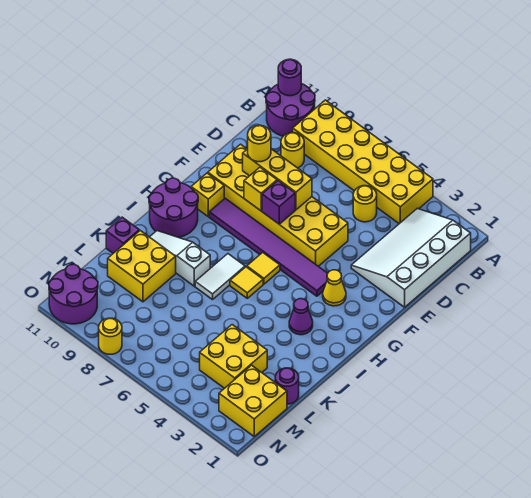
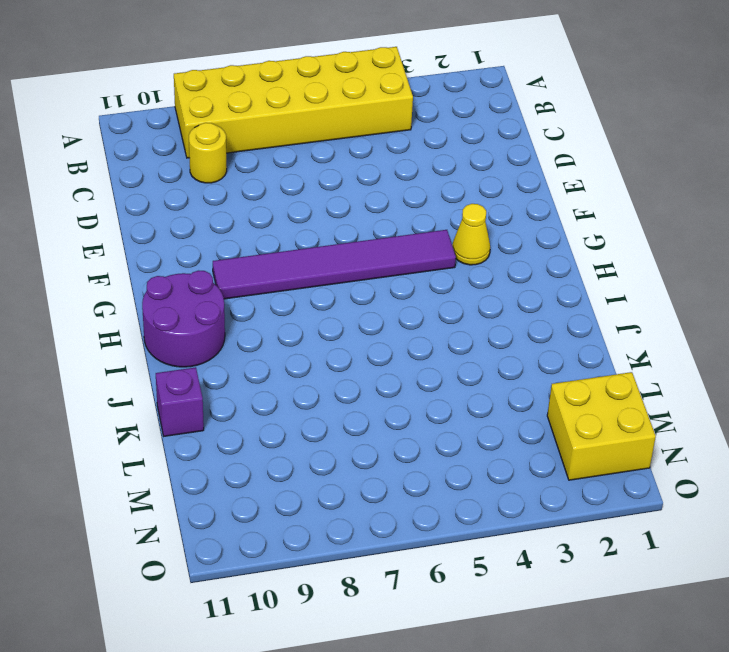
none -> purple 2x2 round brick [266,83,315,136]
none -> white 3x4 slope [351,208,471,307]
none -> yellow 1x1 round brick [353,186,377,222]

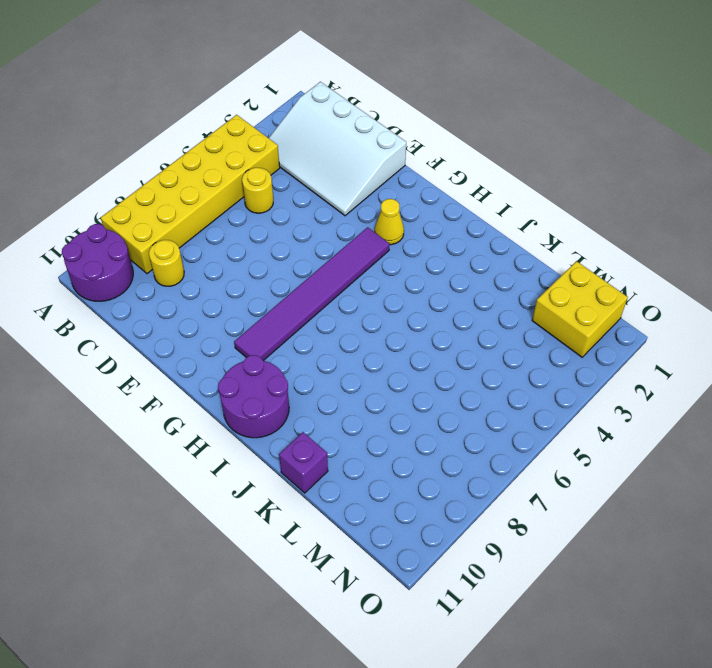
none -> yellow 2x6 brick [208,144,348,266]
none -> yellow 1x1 brick [191,173,224,217]
none -> yellow 1x1 tile [247,252,280,284]

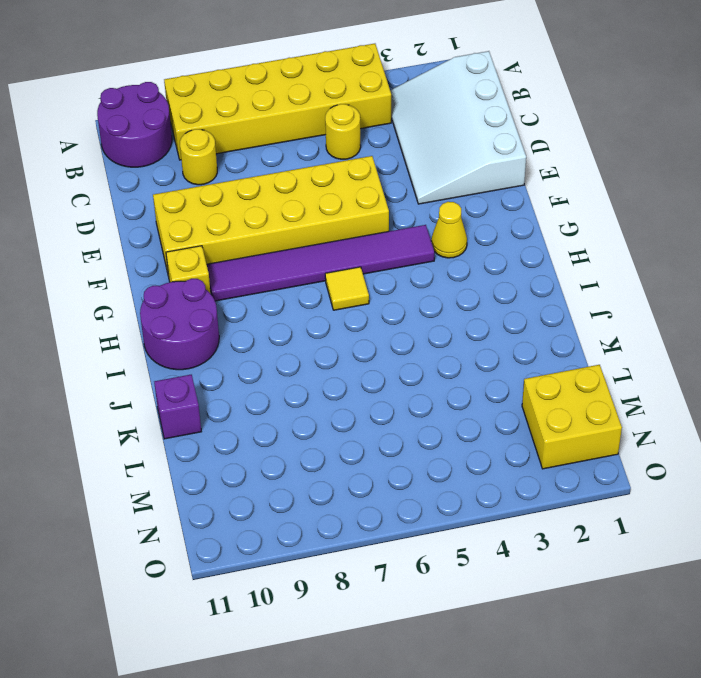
none -> purple 1x1 cone [289,299,313,335]
none -> yellow 1x1 tile [230,267,263,298]
none -> white 1x2 tile [195,254,245,300]

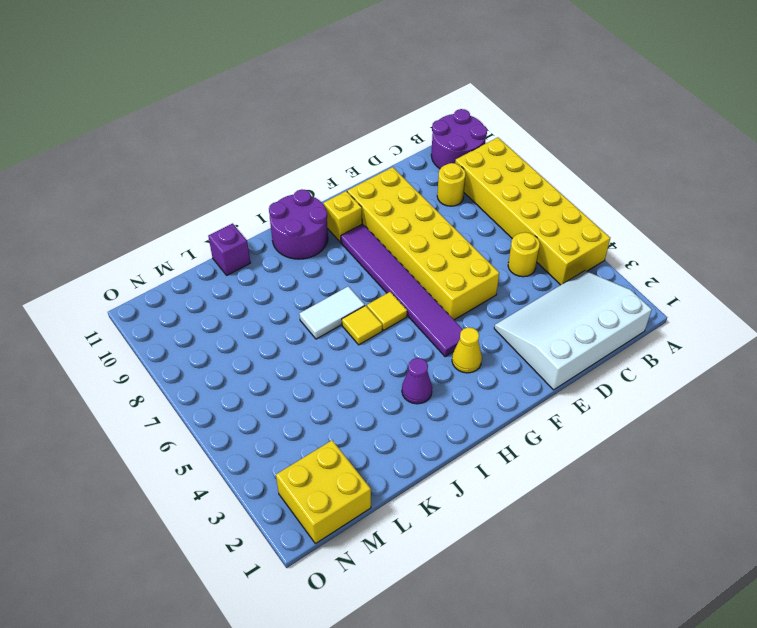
none -> white 1x3 slope [150,231,210,286]
none -> yellow 2x2 brick [108,231,176,302]
none -> purple 1x1 round brick [275,368,299,404]

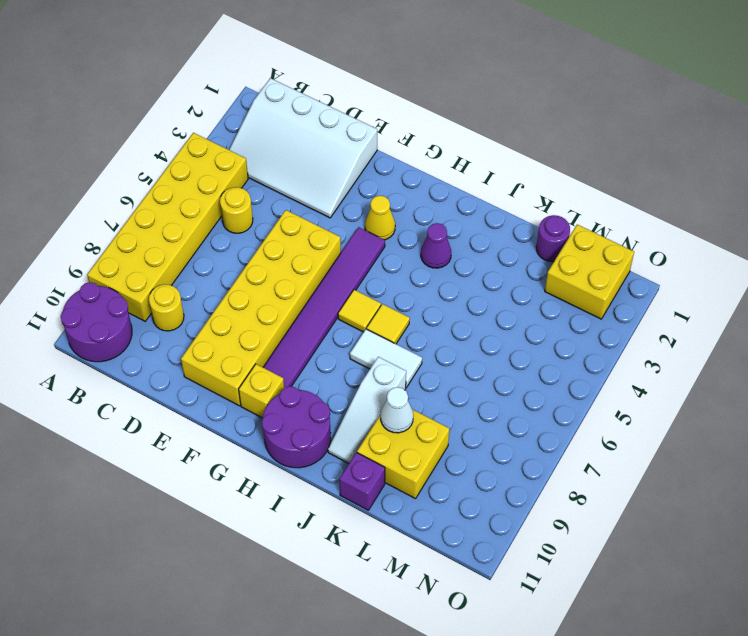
white 1x1 cone [381,387,413,433] -> none
none -> yellow 2x2 brick [200,325,267,388]
none -> purple 2x2 round brick [49,264,98,324]
none -> yellow 1x1 round brick [99,318,122,354]

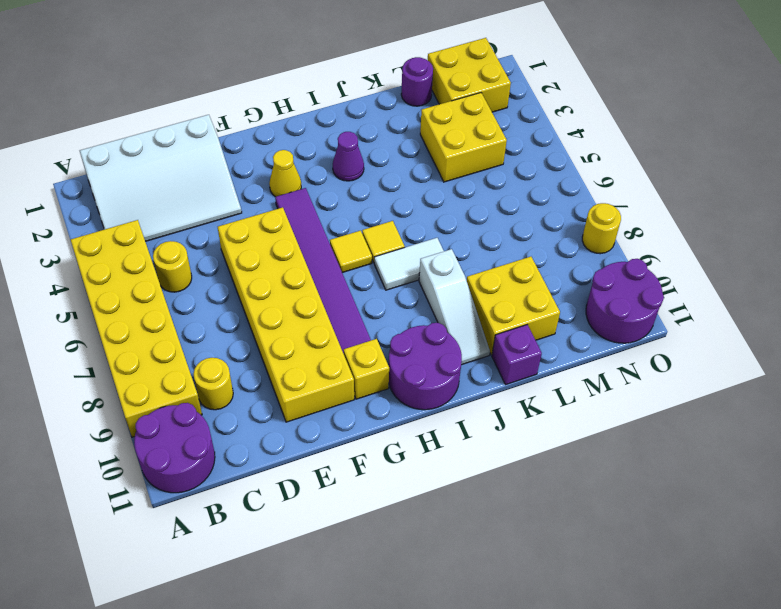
none -> purple 1x1 round brick [278,59,301,96]
none -> yellow 1x3 brick [243,149,312,210]
none -> purple 1x1 brick [262,181,295,224]

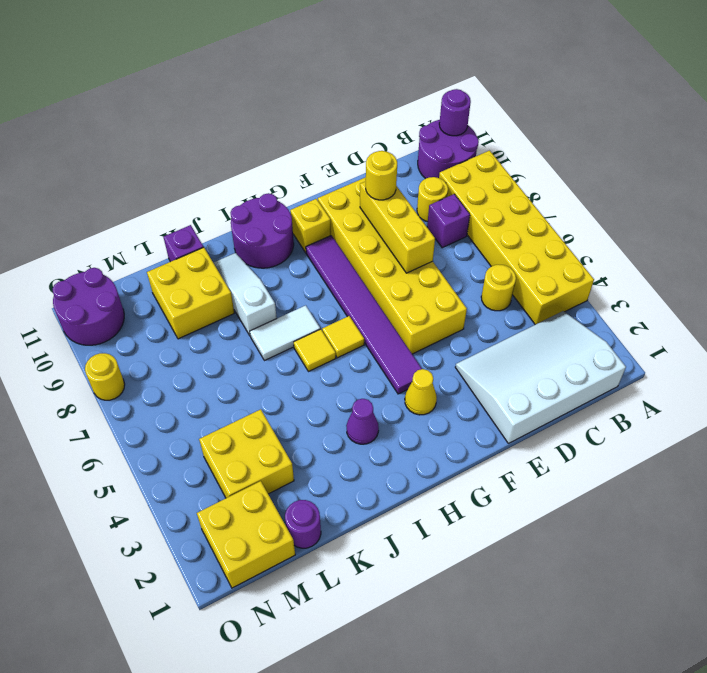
purple 1x1 brick [427,194,470,248] -> purple 1x1 brick moved to [262,181,295,224]
none -> yellow 1x1 brick [244,167,277,211]

